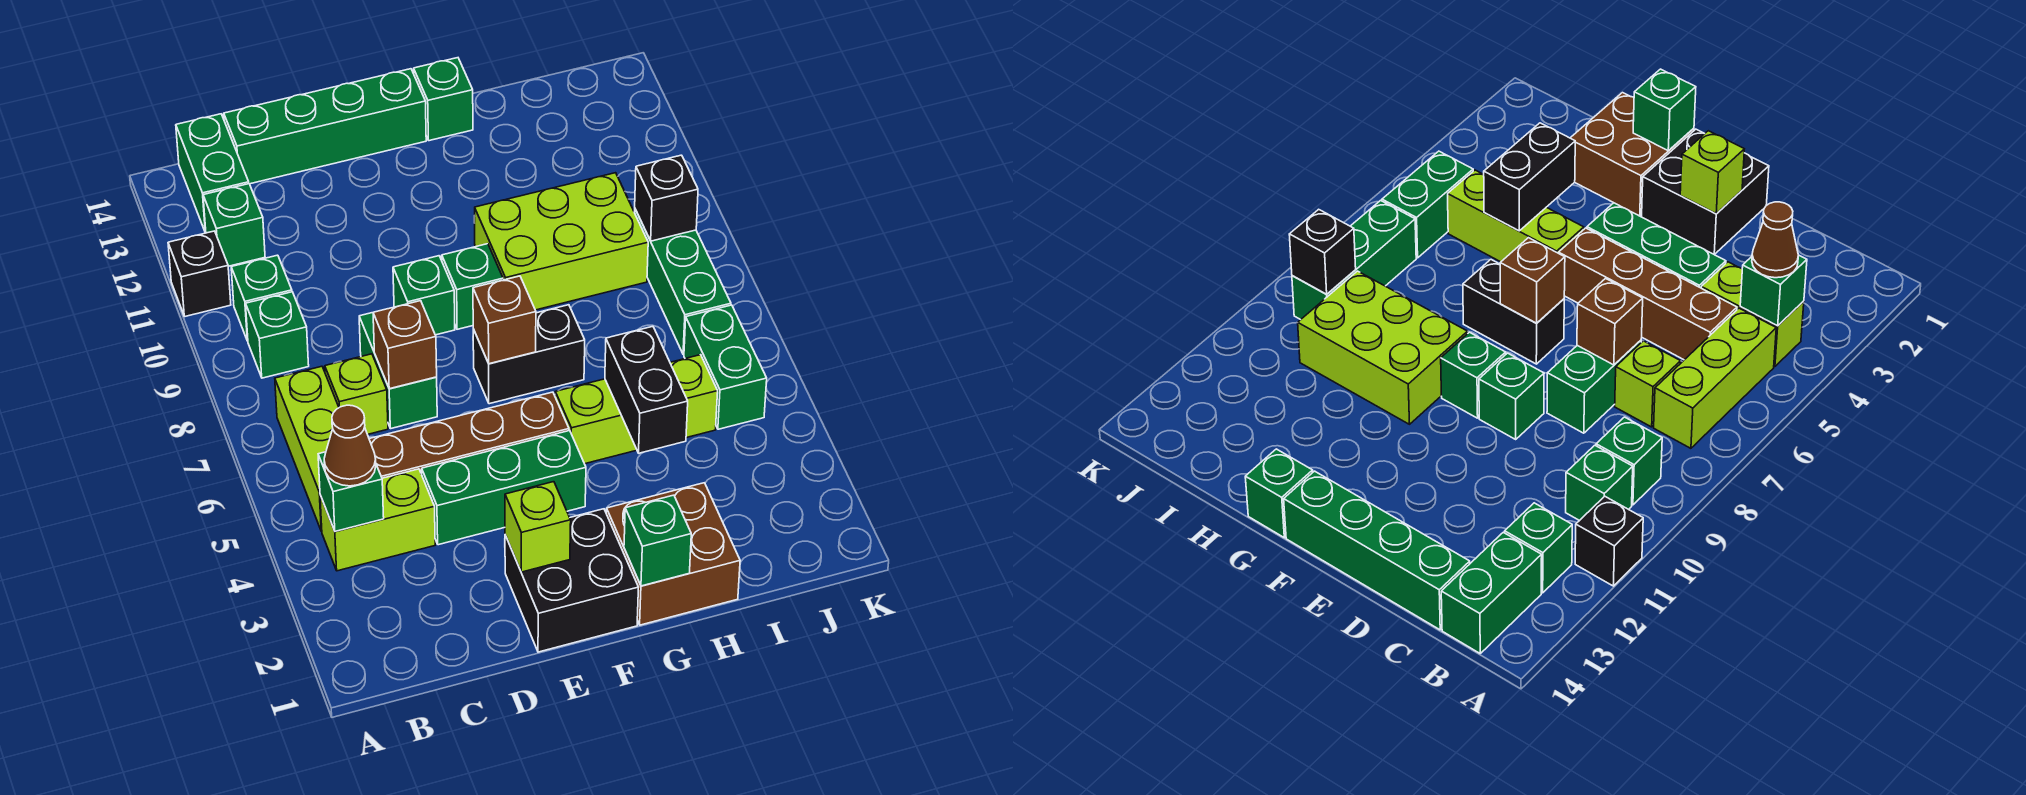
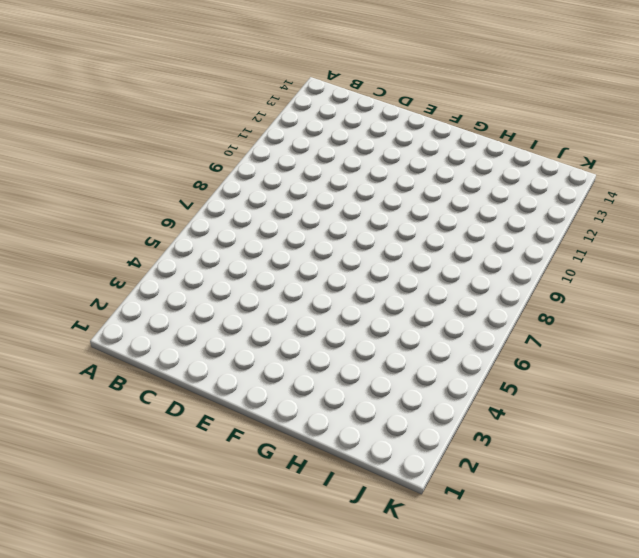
none -> black 1x1 brick [168,231,231,316]
none -> lime 1x2 brick [320,469,435,571]
none -> lime 1x3 brick [275,366,339,531]
none -> green 1x1 brick [246,292,309,378]

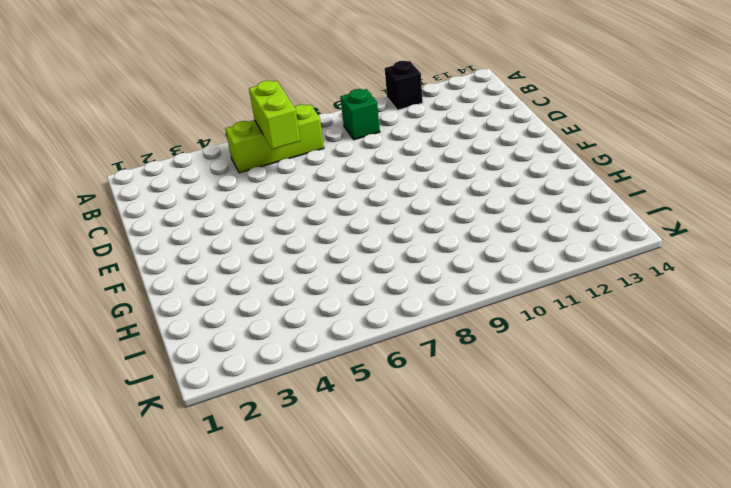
lime 1x2 brick [249,81,300,149] -> lime 1x2 brick moved to [320,469,435,571]
none -> green 1x1 brick [231,255,292,341]
none -> green 1x1 brick [203,184,265,266]
none -> green 1x2 brick [176,114,249,233]
none -> brown 1x4 brick [369,392,569,478]

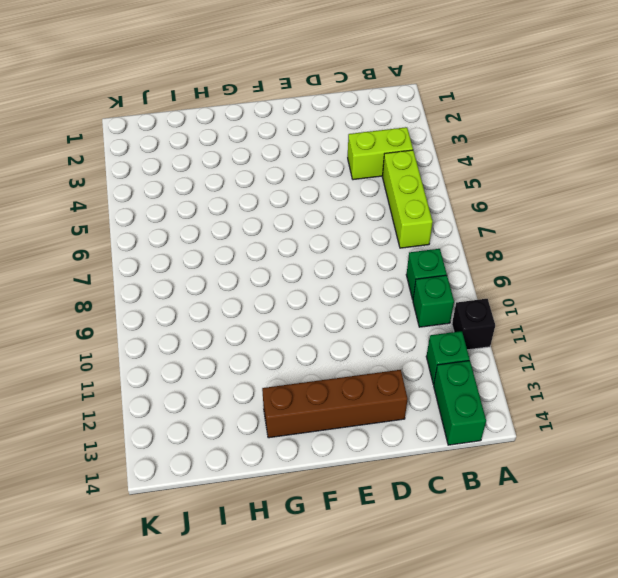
brown 1x4 brick [262,370,408,438] -> brown 1x4 brick moved to [369,392,569,478]
none -> lime 1x1 brick [325,354,388,434]
none -> green 1x4 brick [224,69,426,184]
none -> green 1x3 brick [422,430,586,545]
none -> green 1x2 brick [359,313,437,429]

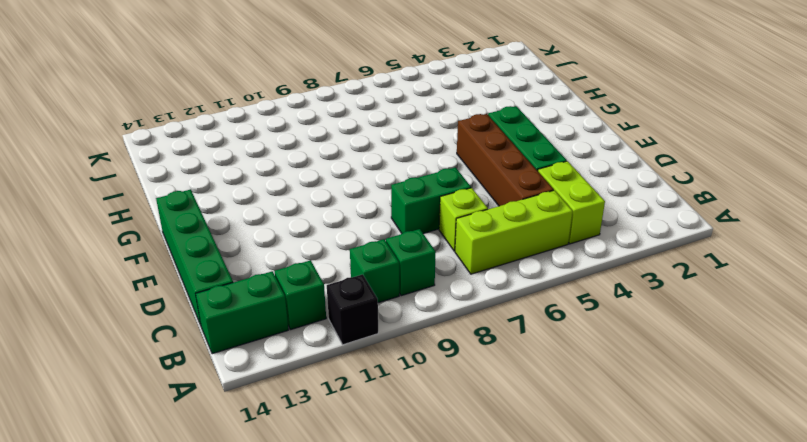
none -> black 2x2 brick [505,509,639,652]
none -> green 1x1 brick [393,256,455,335]
none -> black 1x2 brick [473,305,585,404]
none -> green 1x1 brick [442,244,503,329]

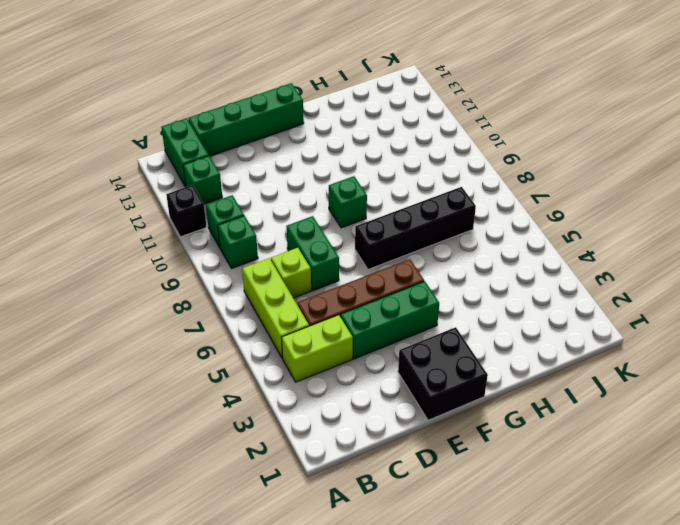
black 1x4 brick [355,187,476,269] -> black 1x2 brick [473,305,585,404]
none -> green 1x1 brick [393,256,455,335]
none -> brown 2x2 brick [606,483,740,625]
none -> lime 1x3 brick [555,355,718,464]
none -> lime 2x3 brick [474,173,648,310]

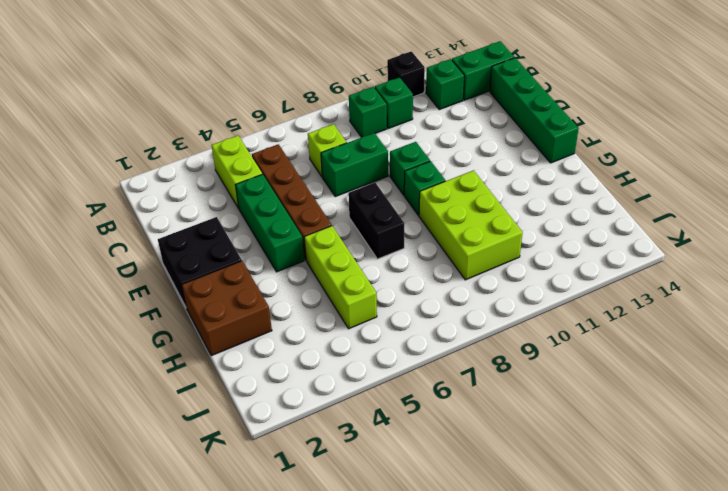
none -> lime 1x3 brick [275,366,339,531]
none -> green 1x1 brick [414,58,473,141]
none -> green 1x2 brick [684,305,767,429]
none -> green 1x3 brick [634,209,731,355]

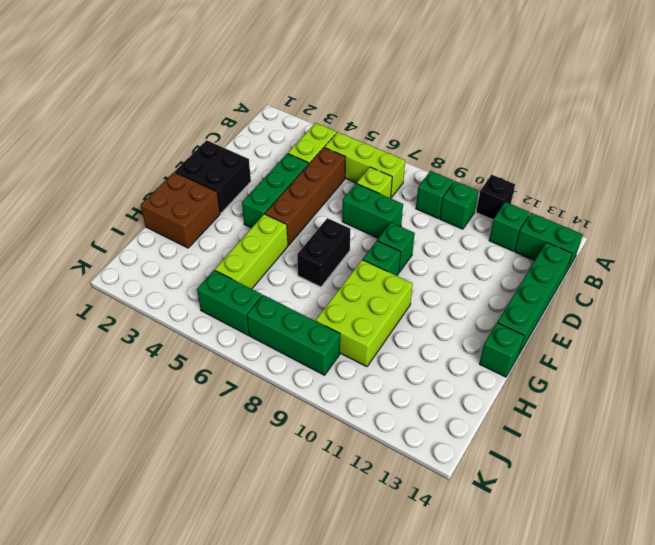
none -> green 1x1 brick [318,452,384,531]
none -> brown 1x1 brick [373,301,437,389]
none -> lime 1x1 brick [505,482,571,572]
none -> brown 1x1 brick [473,276,536,364]

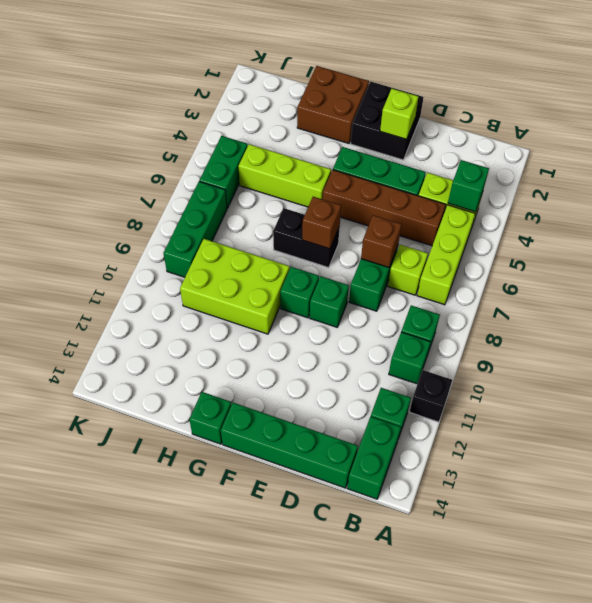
none -> green 1x1 brick [624,495,691,586]
none -> black 1x2 brick [605,326,688,453]
none -> black 1x1 brick [635,155,698,241]
none -> brown 1x1 cone [324,405,376,486]

